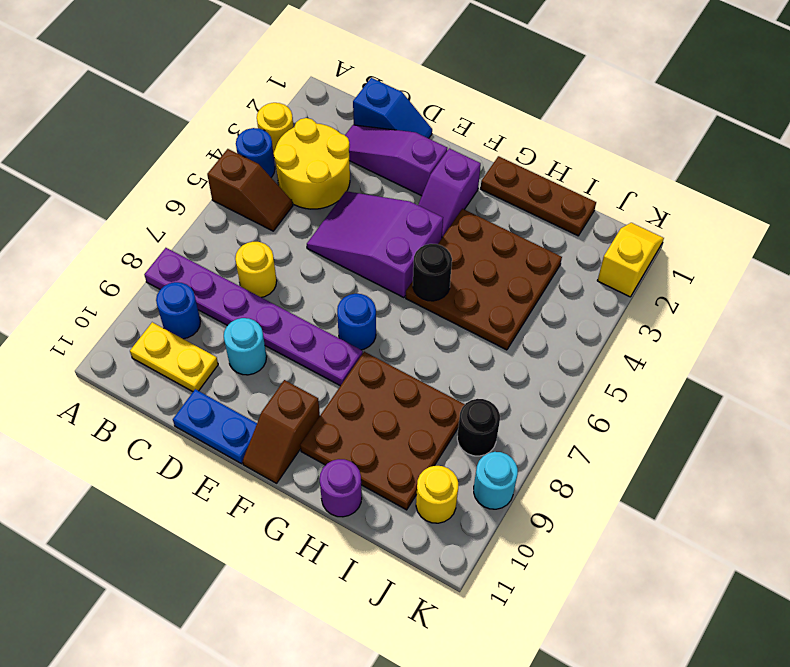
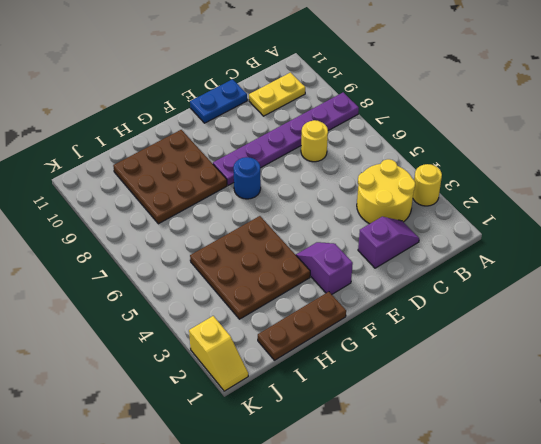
purple 1x2 slope [358,217,419,268] -> purple 1x3 slope [345,125,447,196]
none -> blue 1x1 round brick [236,128,275,177]
none -> brown 1x2 slope [207,149,293,231]
none -> blue 1x1 round brick [156,282,201,339]

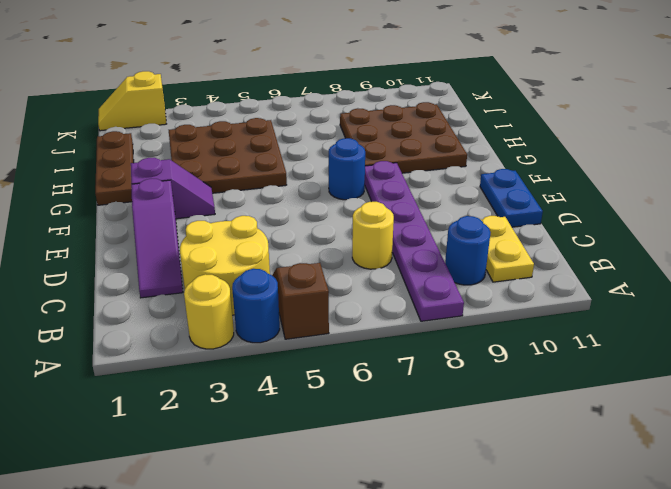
none -> blue 1x2 slope [353,78,432,138]
none -> purple 2x3 slope [307,191,443,298]
none -> cyan 1x1 round brick [224,318,267,375]

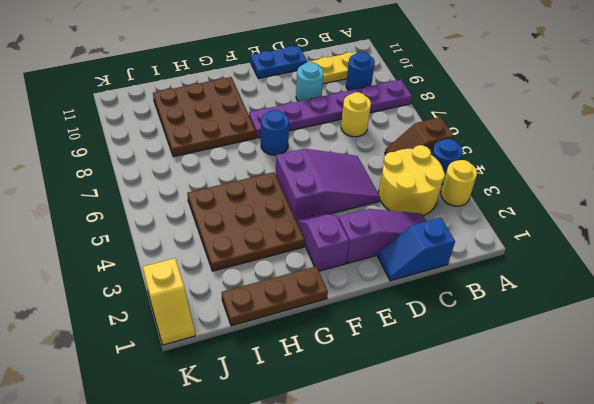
none -> brown 1x2 slope [243,380,320,483]
none -> purple 1x1 round brick [320,459,362,517]
none -> black 1x1 round brick [457,399,500,456]

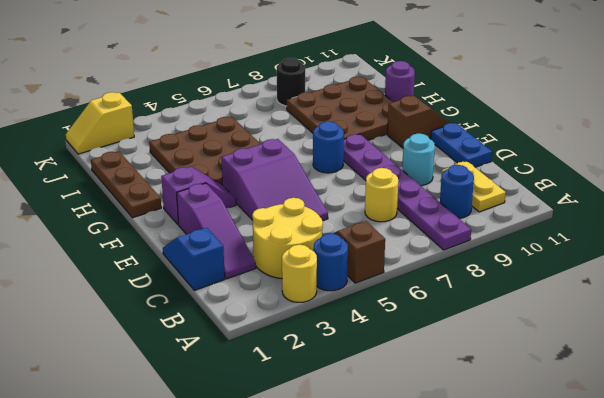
none -> yellow 1x1 round brick [416,466,458,523]
none -> cyan 1x1 round brick [474,452,518,509]
none -> black 1x1 round brick [413,244,452,301]

